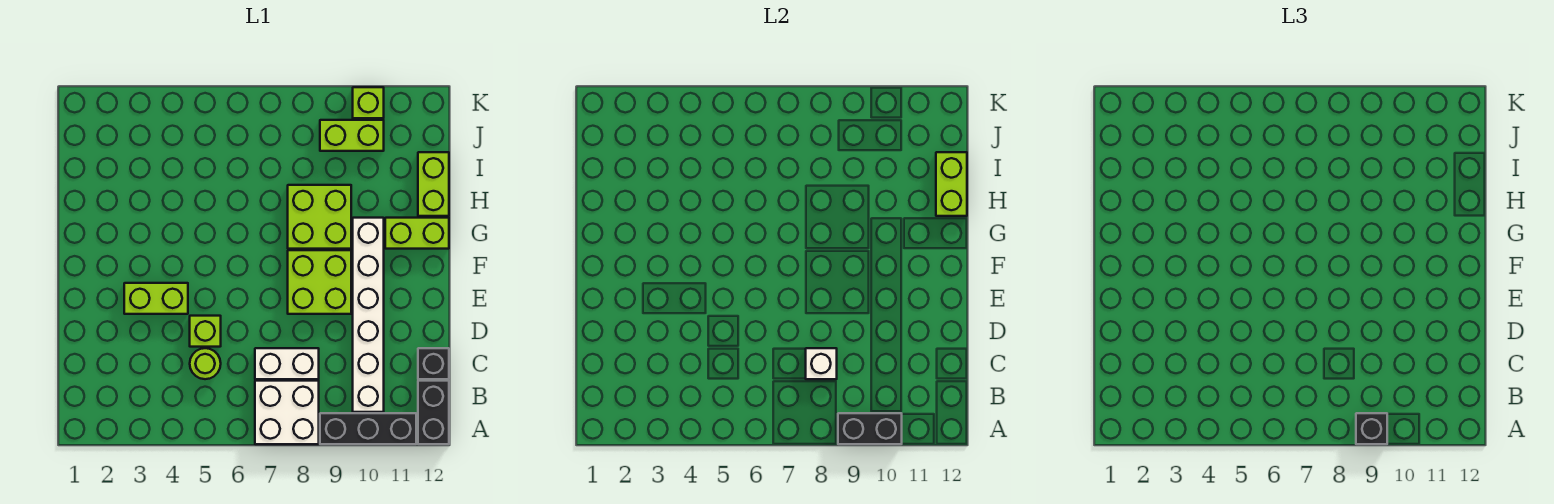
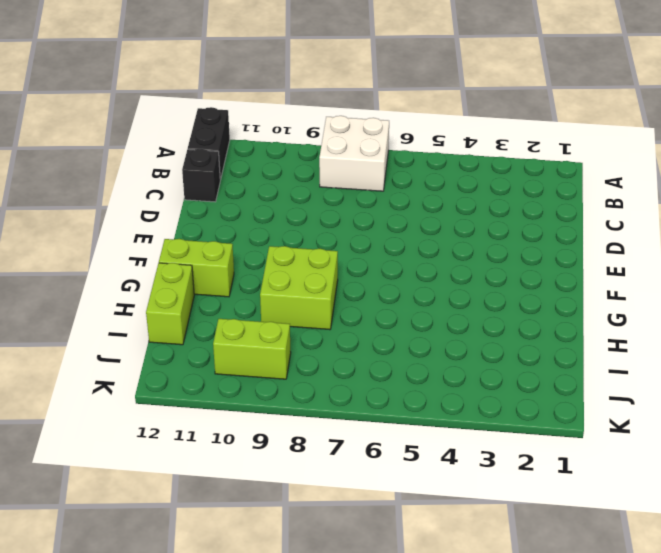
none -> black 1x3 brick [320,413,416,444]
none -> white 1x6 brick [353,218,384,412]
none -> lime 1x1 round brick [190,348,221,379]

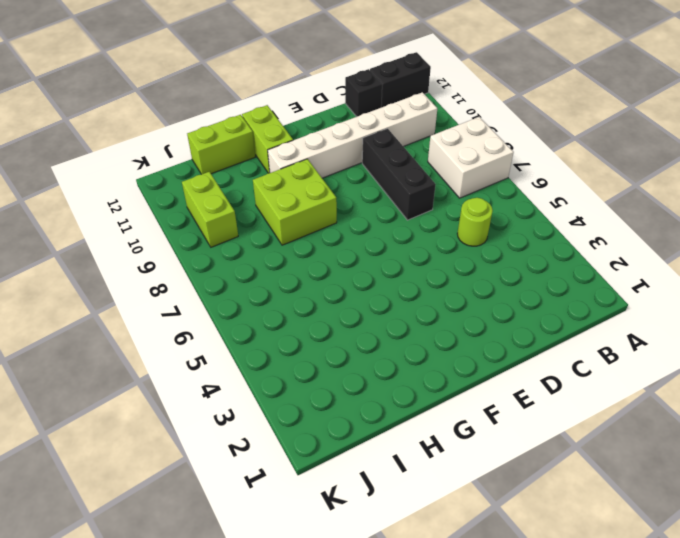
black 1x3 brick [362,128,436,220] -> black 1x3 brick moved to [320,413,416,444]
none -> white 1x2 brick [255,348,319,379]
none -> lime 1x1 brick [190,316,221,347]
none -> lime 1x2 brick [124,283,188,314]

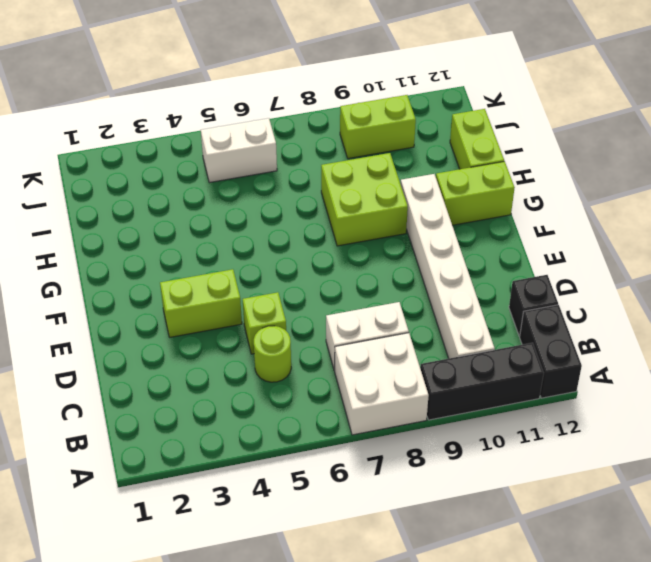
white 1x2 brick [201,118,277,183] -> none
none -> lime 2x2 brick [288,250,351,314]
none -> lime 1x1 brick [353,87,384,118]
none -> black 1x2 brick [838,413,902,444]

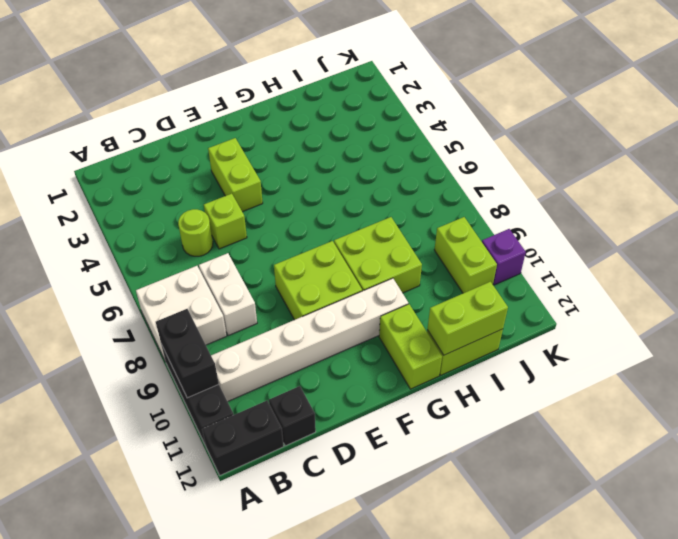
purple 1x1 brick [482,229,526,285] -> lime 1x1 brick [353,87,384,118]
none -> white 1x1 brick [806,348,837,379]
none -> black 1x1 brick [1356,413,1387,444]

